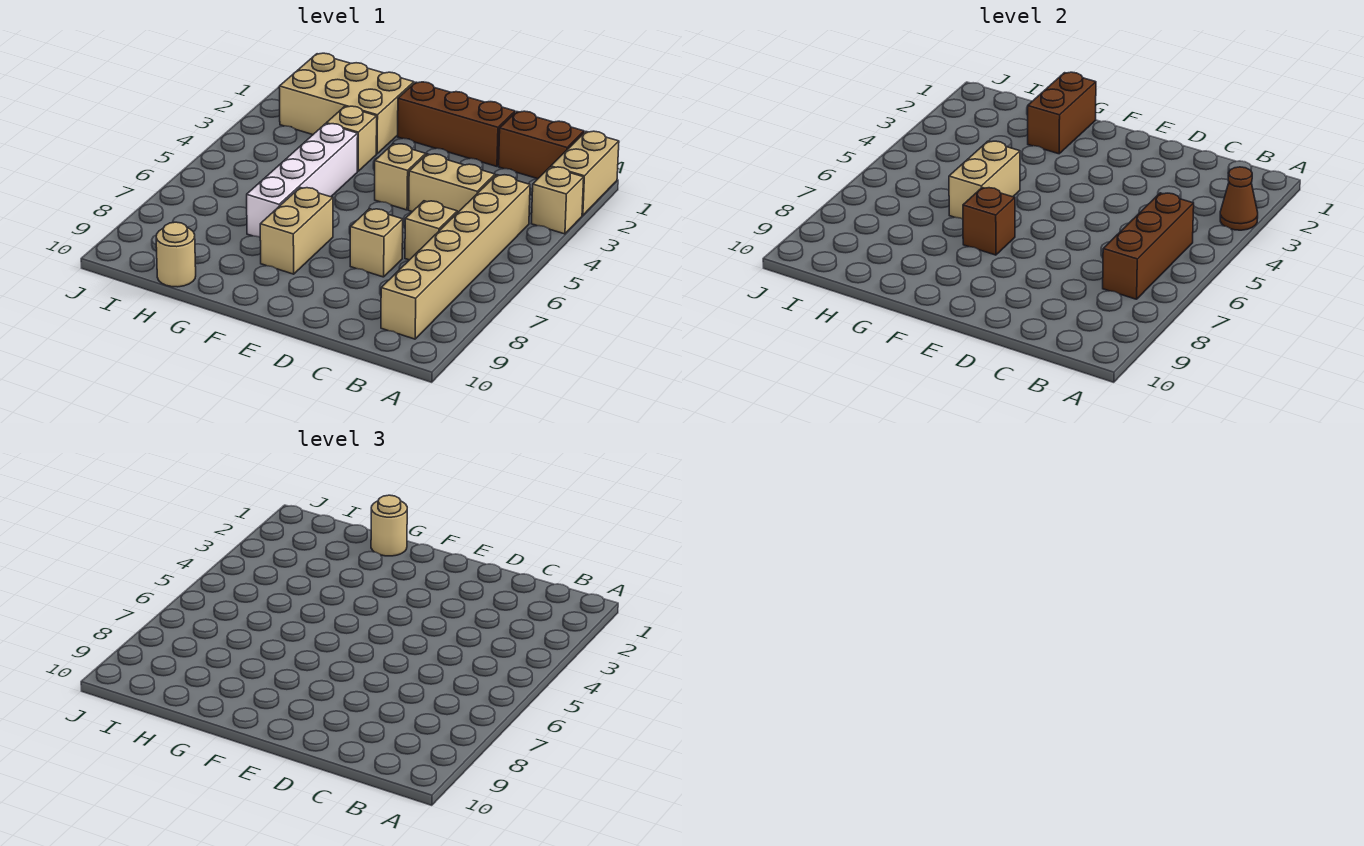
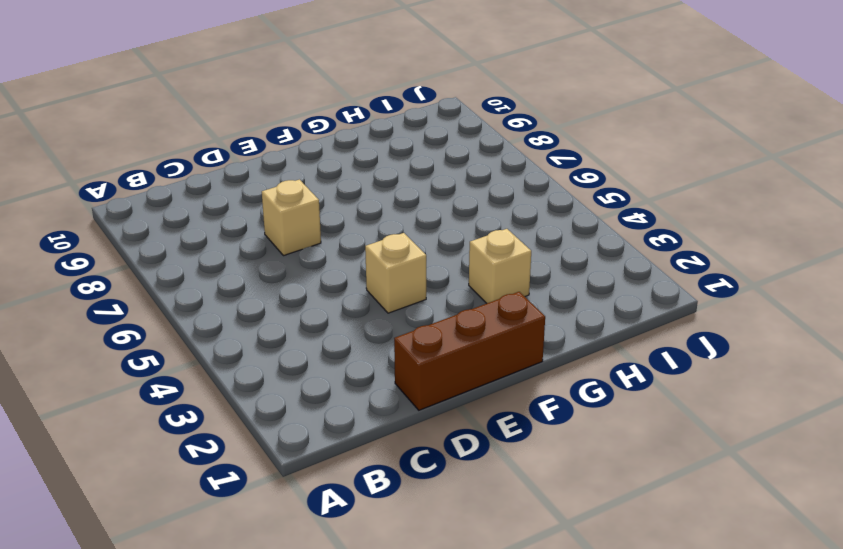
none -> tan 1x2 brick [551,131,619,215]
none -> tan 1x1 brick [531,167,584,234]
none -> brown 1x2 brick [499,111,584,179]

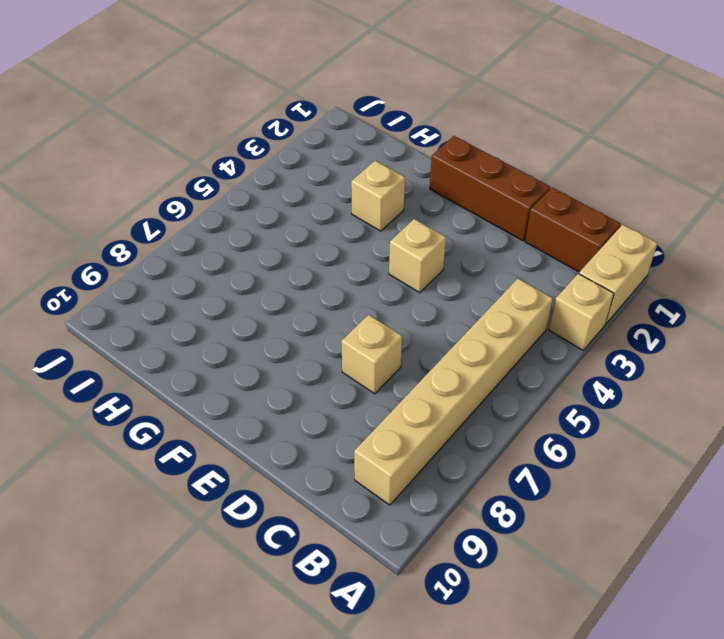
none -> tan 1x2 brick [409,154,495,213]
none -> tan 1x1 brick [405,201,457,260]
none -> tan 1x2 brick [260,188,333,274]

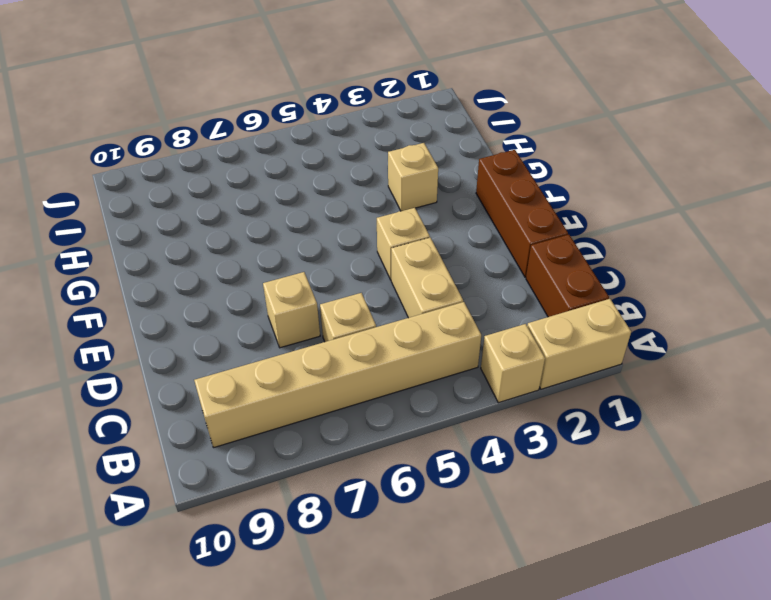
none -> tan 1x2 brick [260,188,333,274]
none -> tan 2x3 brick [279,53,414,154]
none -> white 1x4 brick [247,124,358,237]

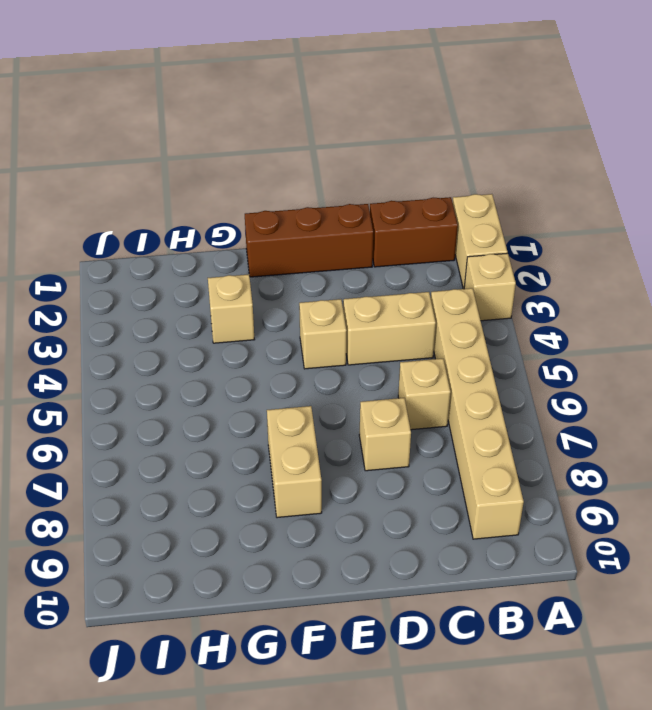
none -> tan 2x3 brick [279,53,414,154]
none -> white 1x4 brick [247,124,358,237]
none -> tan 1x1 round brick [156,222,196,287]

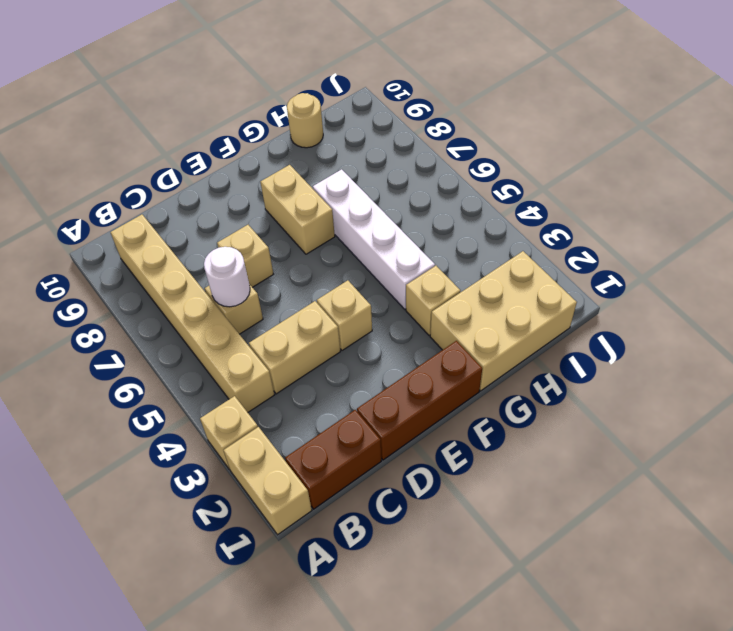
white 1x1 round brick [204,247,250,307] -> none
none -> brown 1x1 cone [1220,167,1258,230]
none -> brown 1x3 brick [1103,193,1194,299]
none -> brown 1x1 brick [963,188,1015,255]

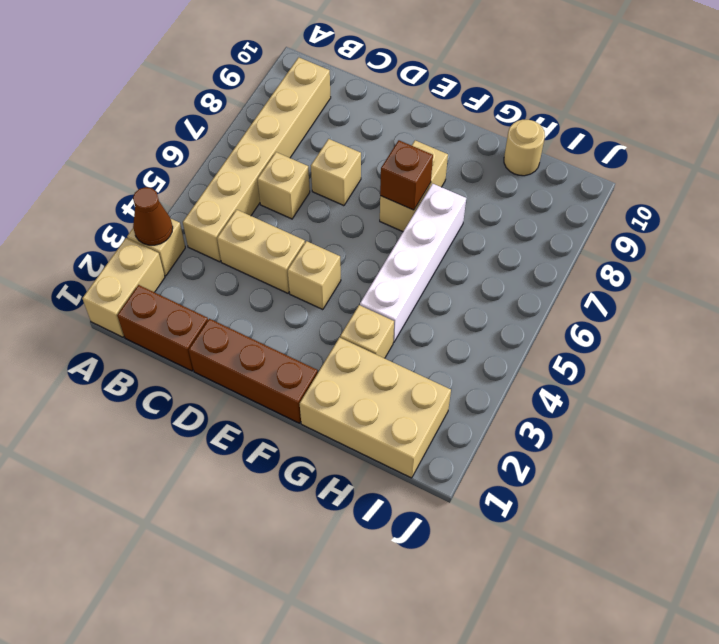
none -> brown 1x3 brick [1103,193,1194,299]
none -> brown 1x2 brick [1028,72,1096,154]
none -> tan 1x2 brick [949,141,1020,219]

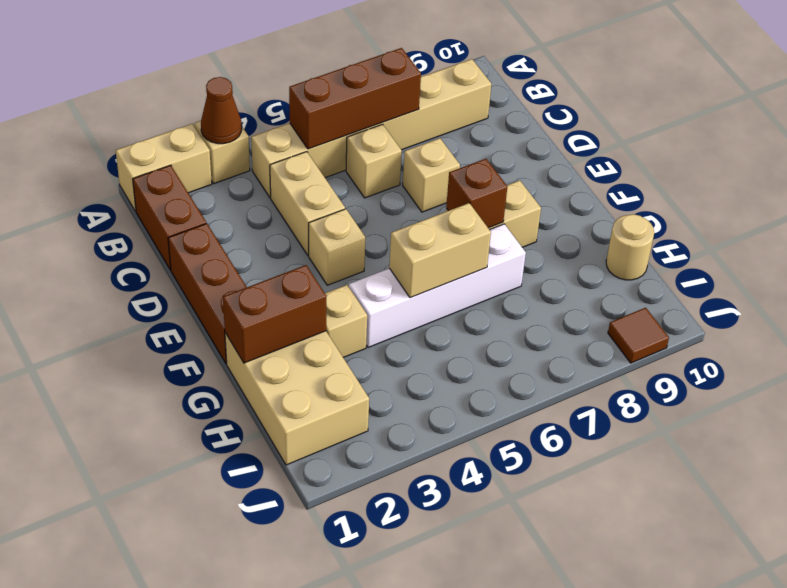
brown 1x1 tile [608,308,669,363] -> none
none -> tan 1x1 round brick [371,495,407,556]

